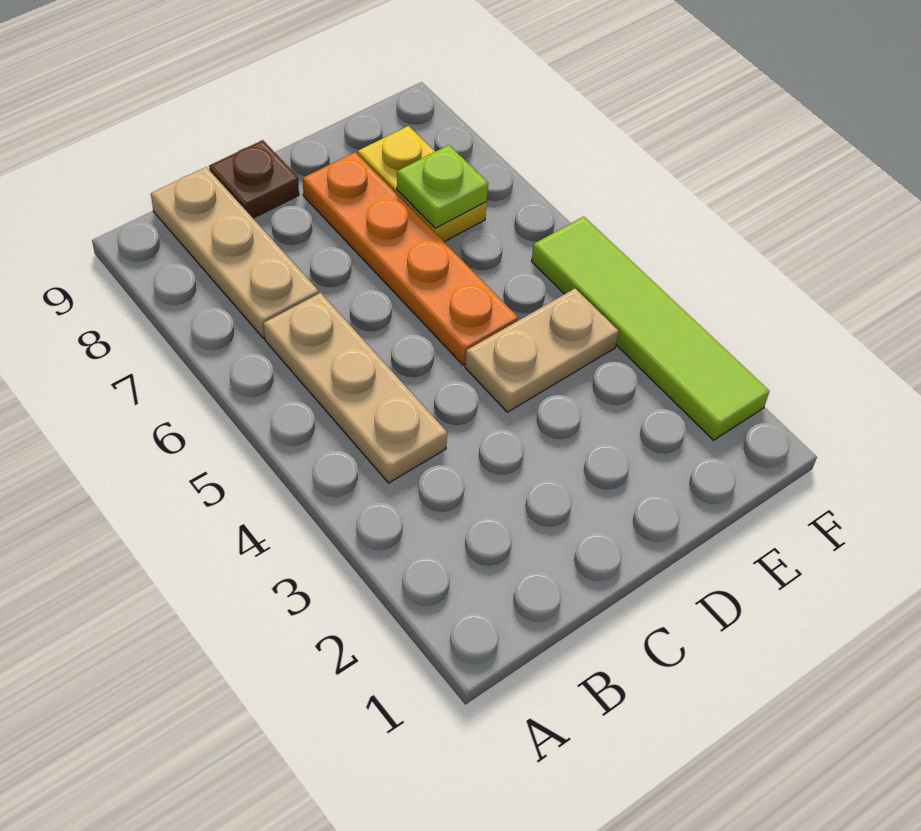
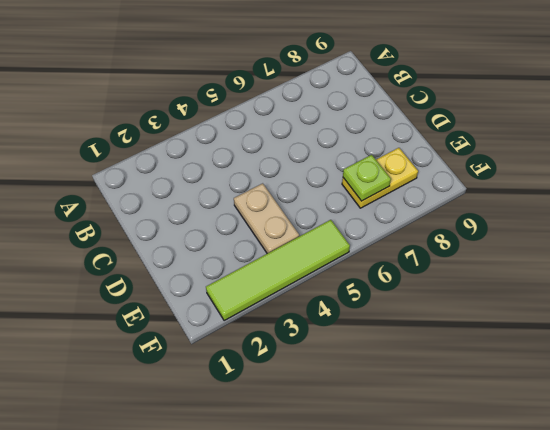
none -> tan 1x3 plate [264,293,447,483]
none -> tan 1x3 plate [151,167,319,338]

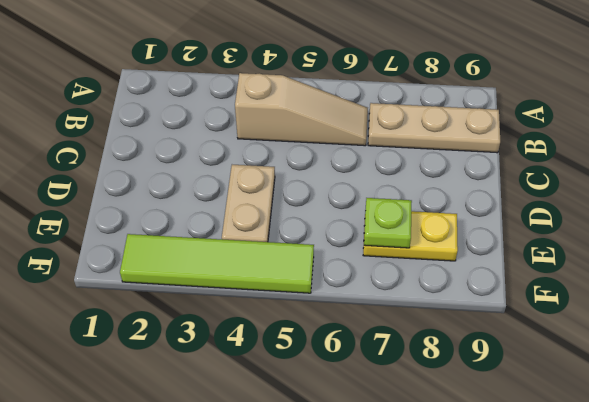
tan 1x3 slope [235,73,368,146] -> tan 1x3 plate [264,293,447,483]
none -> brown 1x1 plate [209,140,299,218]
none -> orange 1x4 plate [303,152,518,365]

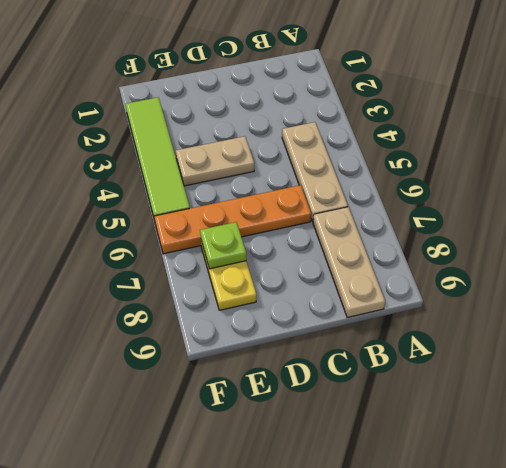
orange 1x4 plate [154,185,311,254] -> orange 1x4 plate turned to [303,152,518,365]
none -> brown 1x1 plate [209,140,299,218]

